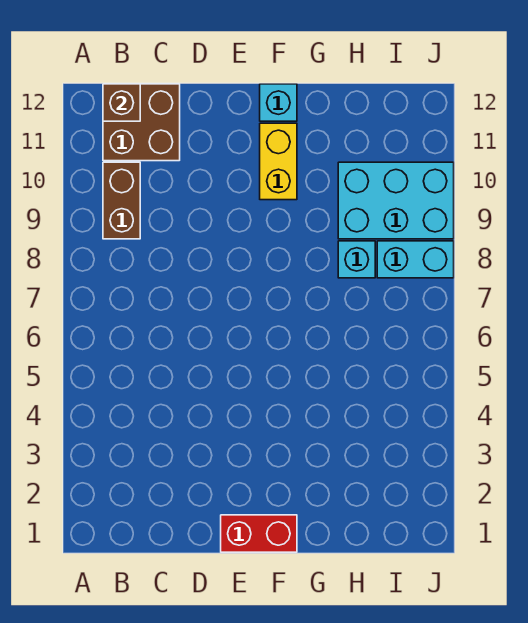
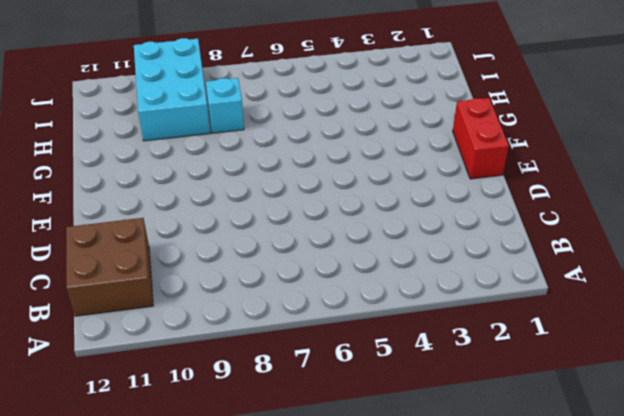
none -> brown 1x2 brick [103,162,140,239]
none -> yellow 1x2 brick [260,123,297,200]

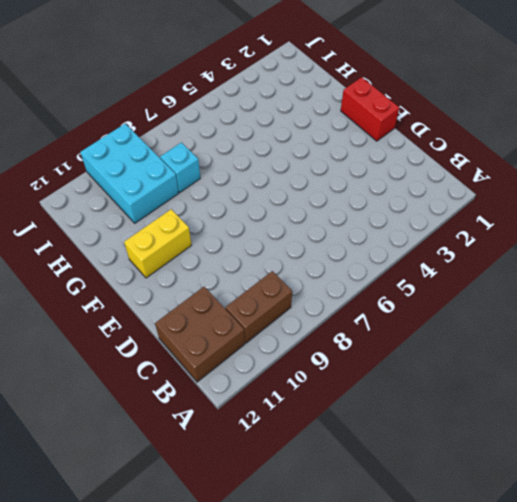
none -> cyan 1x1 brick [260,84,297,121]
none -> cyan 1x2 brick [377,241,454,278]

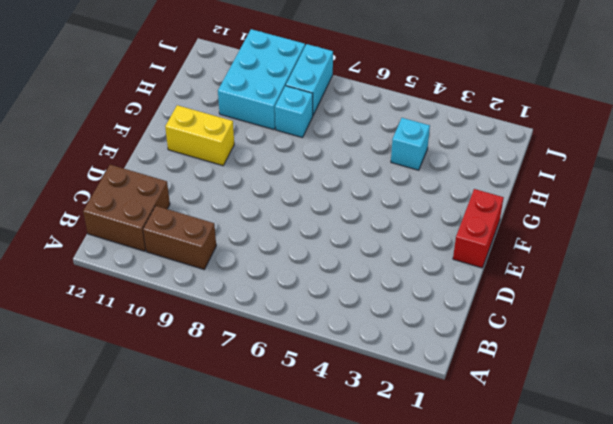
cyan 1x1 brick [391,118,430,170] -> cyan 1x1 brick moved to [260,84,297,121]
none -> brown 1x1 brick [103,84,140,121]

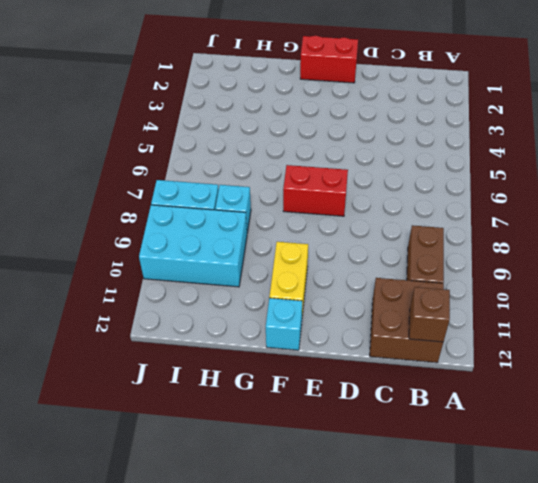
red 1x2 brick [283,165,348,216] -> none

